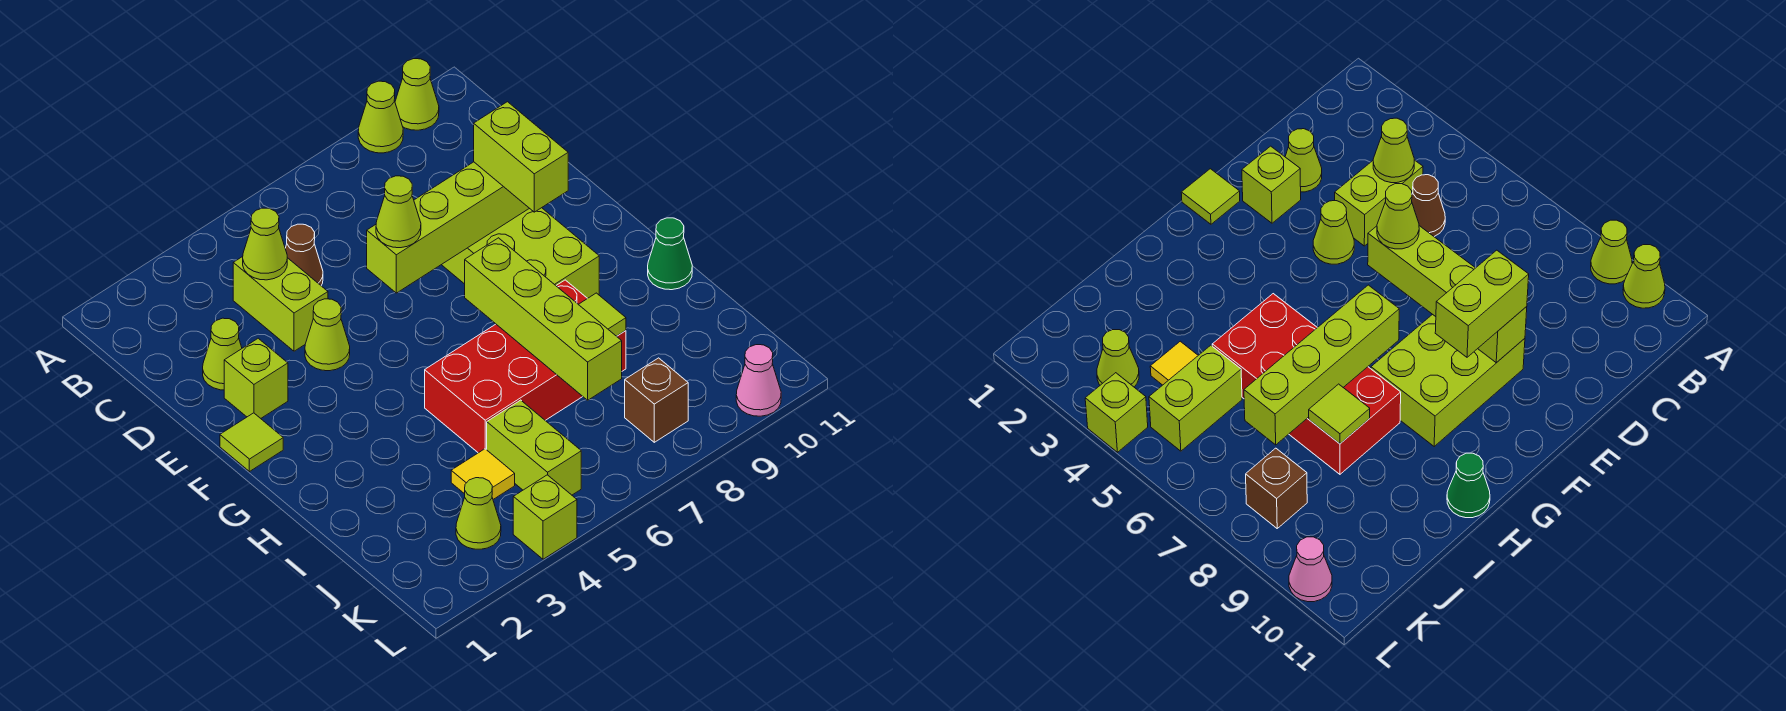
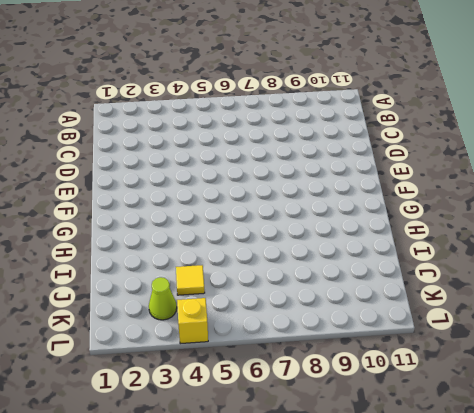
yellow 1x1 brick [177,298,208,344] -> lime 1x1 brick [513,475,577,559]
none -> lime 1x1 cone [358,81,403,153]
none -> lime 1x1 cone [395,59,439,130]
none -> lime 1x2 brick [233,257,328,351]

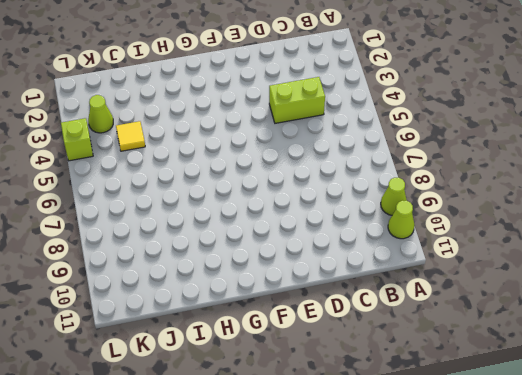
none -> brown 1x1 cone [285,224,323,285]
none -> lime 1x1 cone [203,318,242,390]
none -> lime 1x1 brick [224,338,288,418]

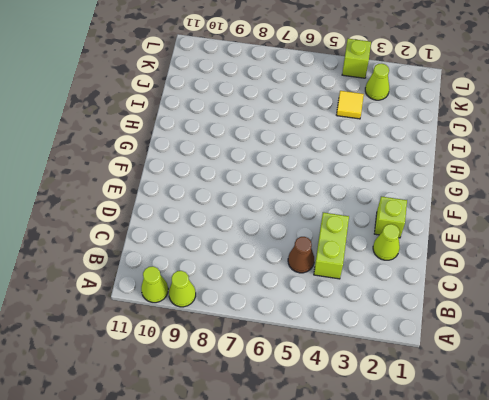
none -> lime 1x1 cone [305,299,350,371]
none -> lime 2x3 brick [442,208,599,298]
none -> lime 1x1 tile [220,413,283,472]

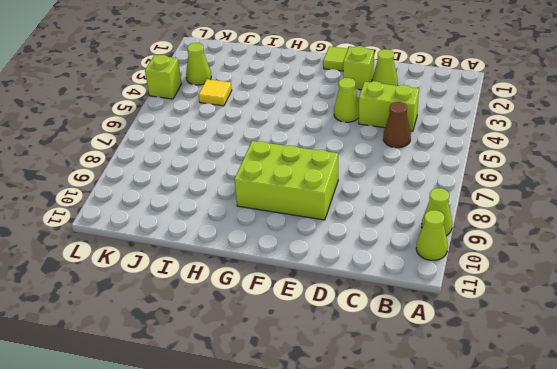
none -> red 2x4 brick [425,280,626,453]
none -> green 1x1 cone [648,218,692,290]
none -> lime 1x2 brick [487,400,581,495]

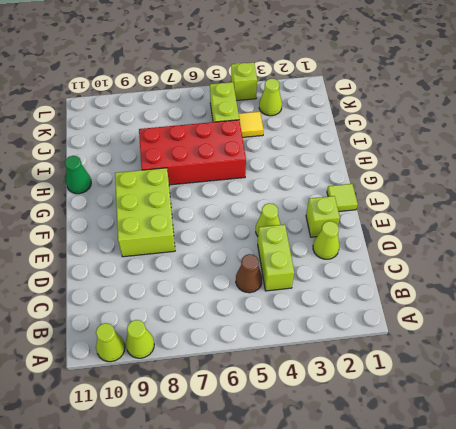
none -> brown 1x1 brick [625,358,688,442]
none -> pink 1x1 cone [736,345,781,416]
none -> lime 1x1 cone [243,208,287,280]

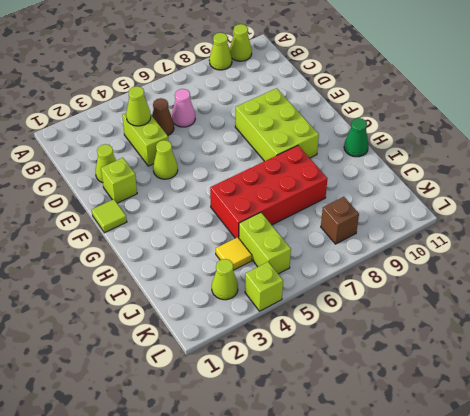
pink 1x1 cone [172,89,195,127] -> pink 1x1 cone moved to [736,345,781,416]
none -> lime 1x4 brick [367,162,529,293]
none -> lime 1x4 brick [465,238,622,400]
none -> lime 1x1 tile [578,293,626,336]

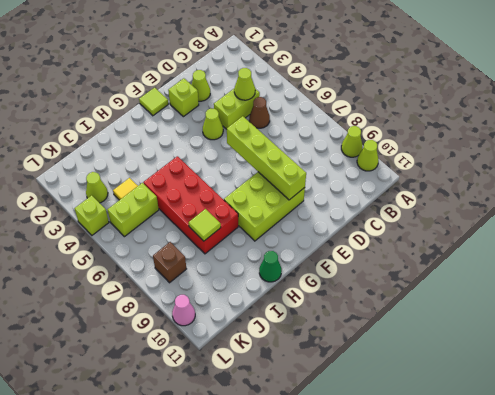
none -> lime 1x4 brick [465,238,622,400]
none -> lime 1x1 cone [376,176,421,248]
none -> lime 1x2 brick [474,102,568,212]

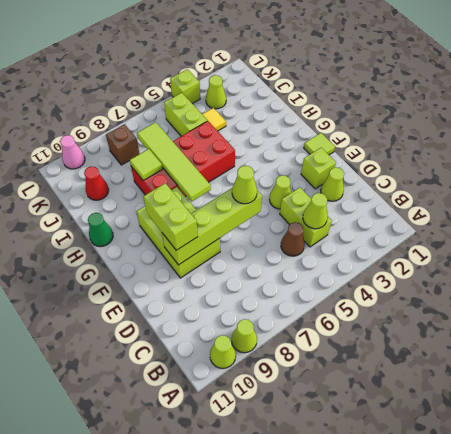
lime 1x4 tile [137,122,211,202] -> lime 1x4 brick [465,238,622,400]
red 1x1 cone [84,166,109,200] -> none

